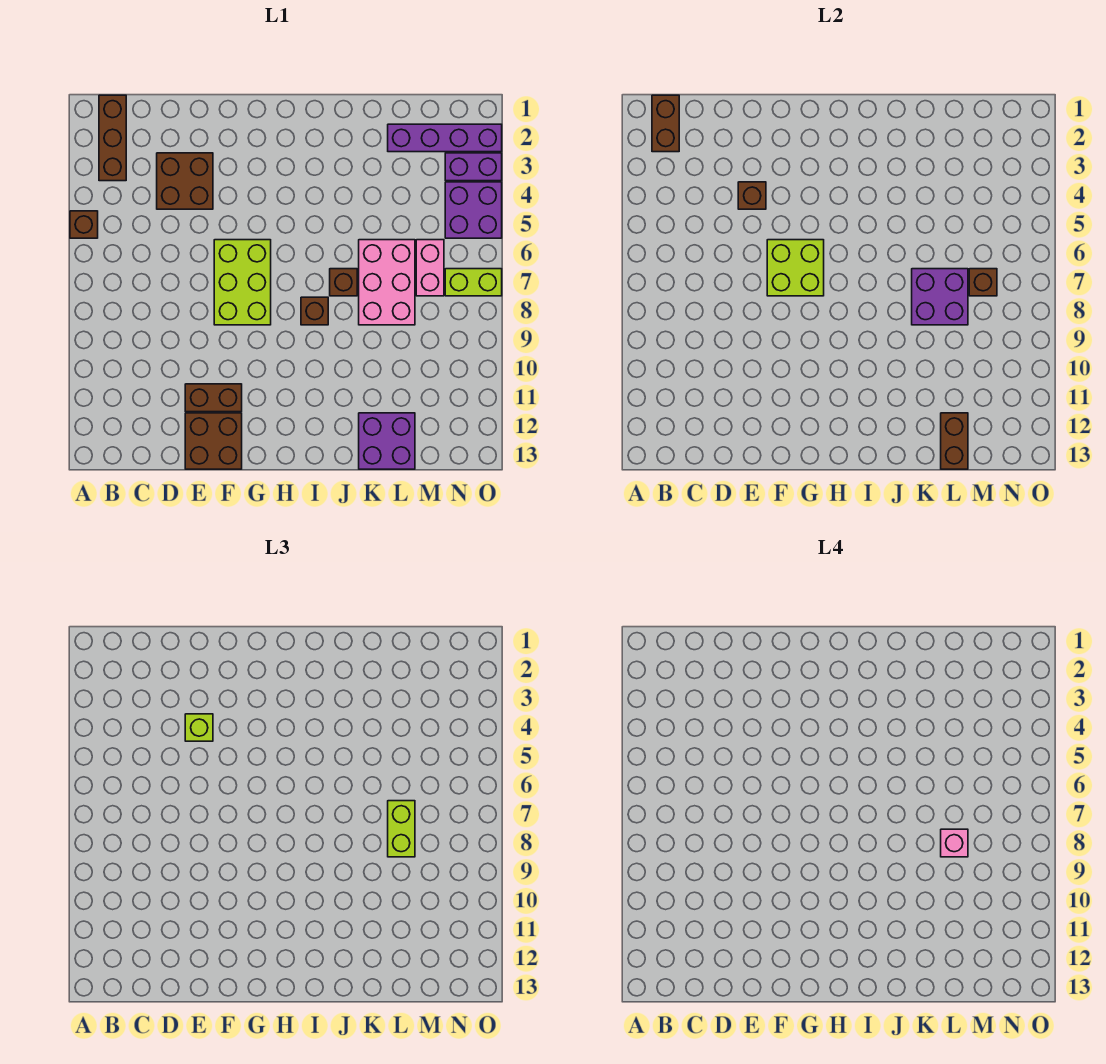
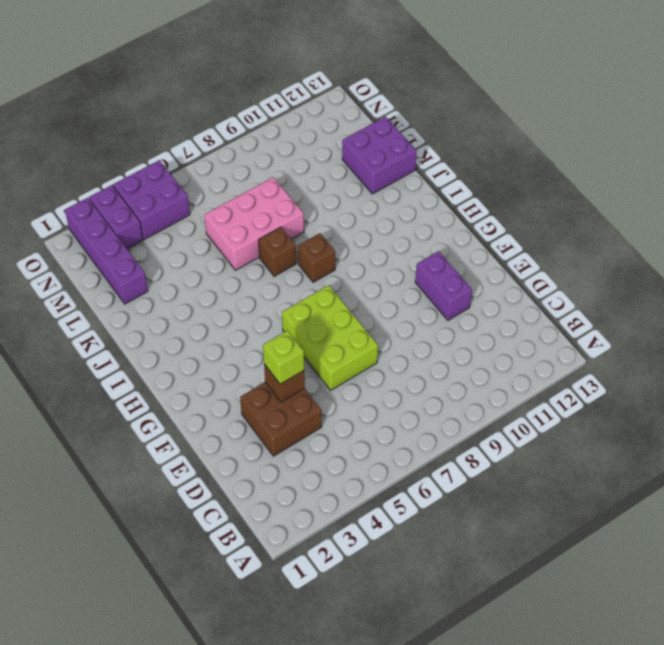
lime 2x3 brick [282,285,378,390] -> lime 2x3 brick turned to [214,240,271,325]
purple 1x2 brick [415,251,472,320] -> brown 1x2 brick [185,384,242,412]
none -> brown 1x1 brick [70,211,98,238]
none -> brown 1x3 brick [99,95,126,181]
none -> brown 2x2 brick [185,413,242,469]

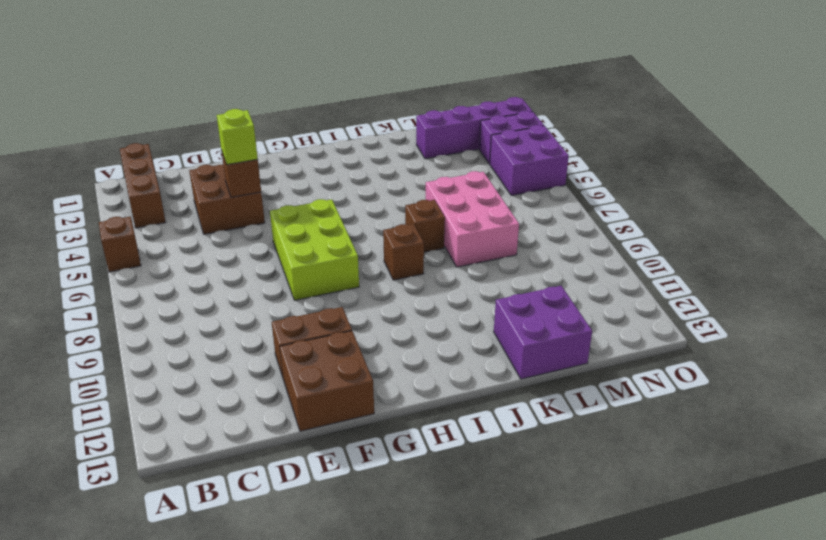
none -> pink 1x2 brick [416,240,444,296]
none -> lime 1x2 brick [445,269,502,296]
none -> brown 1x2 brick [652,95,679,152]

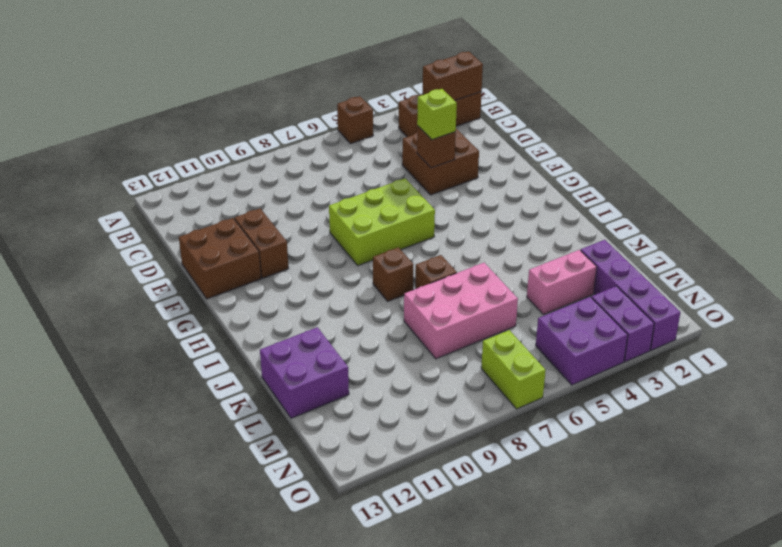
pink 1x2 brick [527,250,597,315] -> pink 1x2 brick moved to [416,240,444,296]
none -> lime 2x2 brick [767,240,824,296]
none -> purple 2x2 brick [912,269,968,325]
none -> brown 1x2 brick [941,413,968,469]

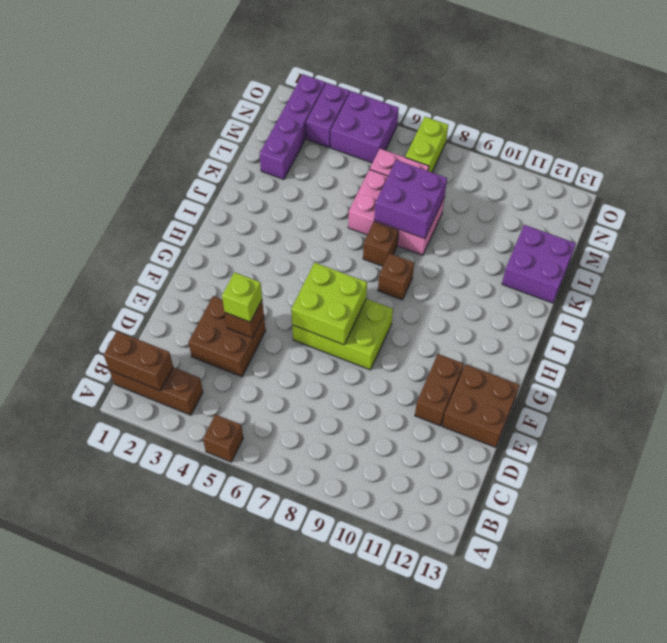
none -> brown 1x2 brick [941,413,968,469]
none -> brown 1x1 brick [969,269,997,296]
none -> lime 1x2 brick [388,801,415,857]

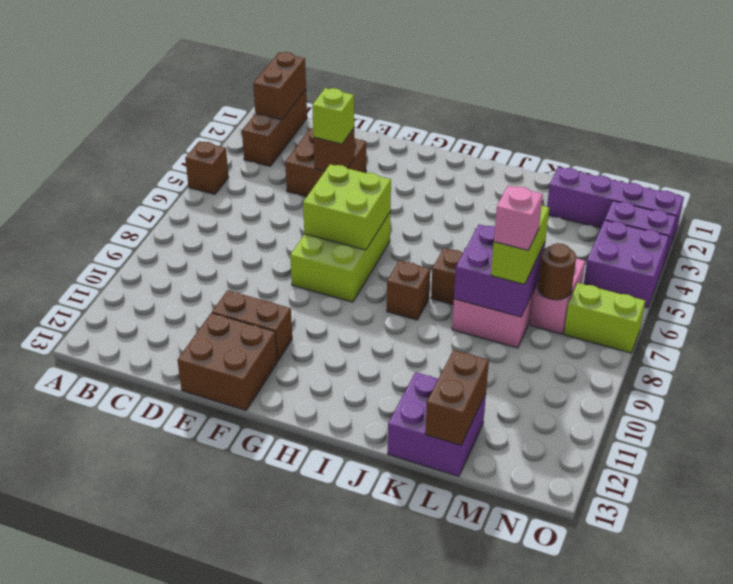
brown 1x1 round brick [538,243,576,300] -> brown 1x1 brick [969,269,997,296]

